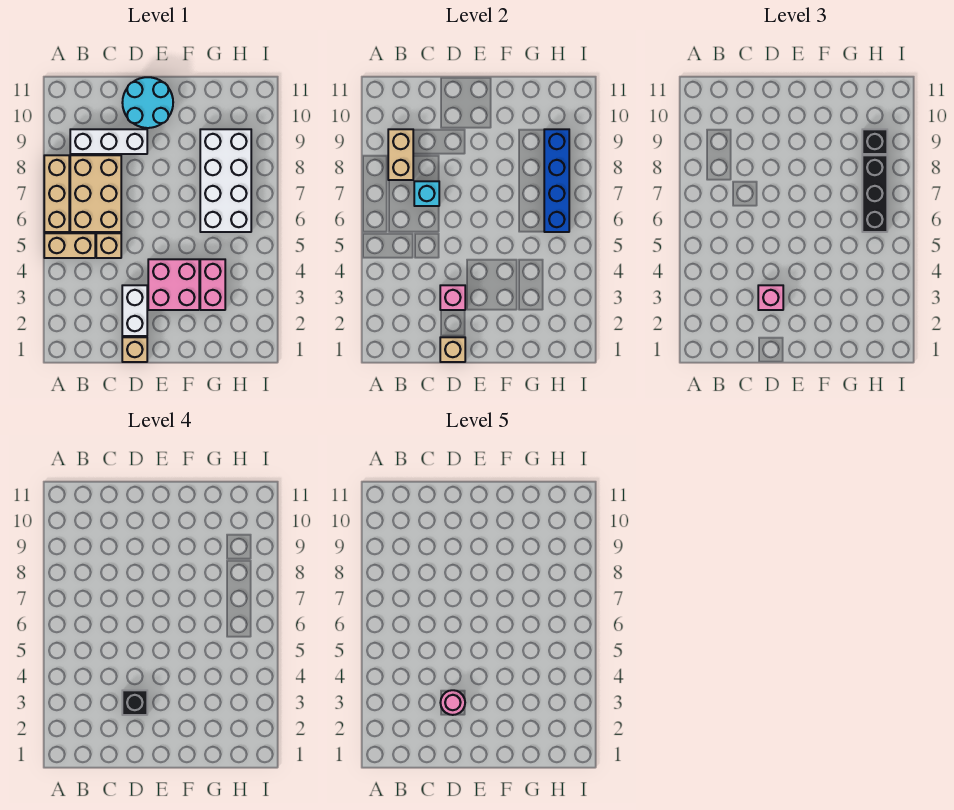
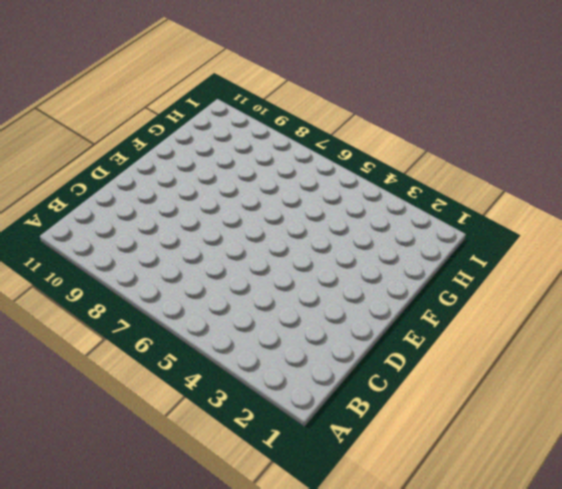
none -> tan 1x2 brick [44,233,95,258]
none -> tan 1x3 brick [44,155,69,232]
none -> tan 2x3 brick [70,155,121,232]

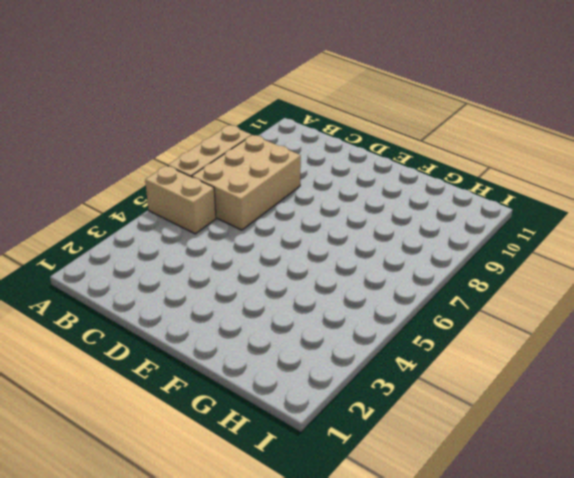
none -> white 1x3 brick [70,129,147,154]
none -> tan 1x1 brick [96,233,121,258]
none -> tan 1x1 brick [122,337,147,362]

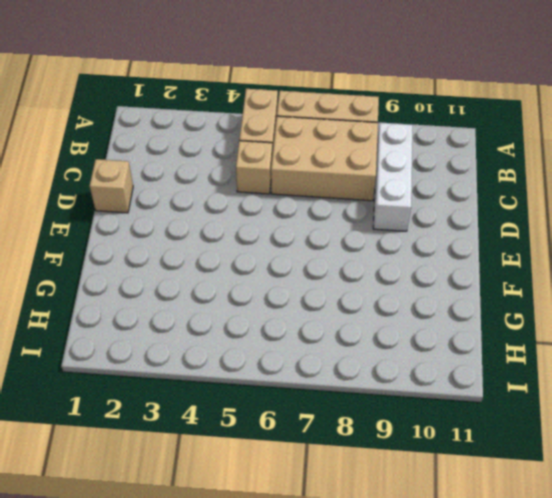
none -> white 1x2 brick [122,285,147,336]
none -> cyan 2x2 round brick [122,77,173,128]
none -> pink 2x2 brick [148,259,199,310]

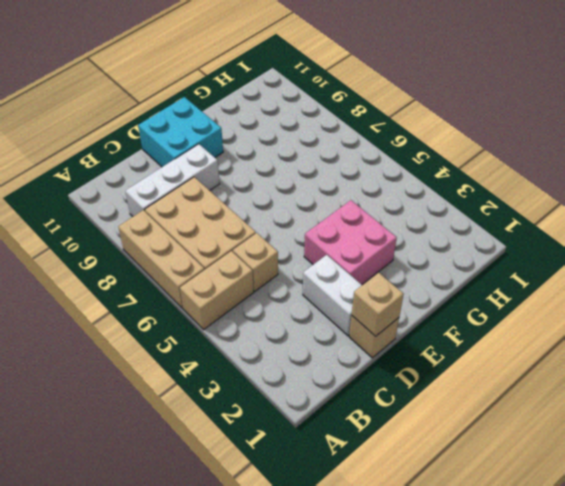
cyan 2x2 brick [138,97,223,167] -> cyan 2x2 round brick [122,77,173,128]
none -> pink 1x2 brick [200,259,225,310]
none -> white 2x4 brick [200,129,251,232]
none -> tan 1x2 brick [388,129,413,180]

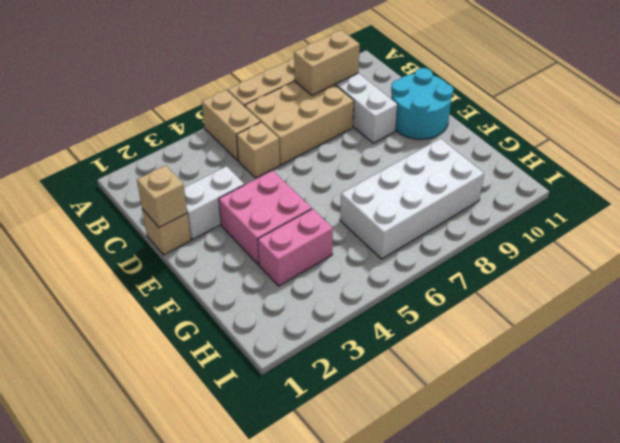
none -> cyan 1x1 brick [414,181,439,206]
none -> pink 1x1 brick [440,285,465,310]
none -> blue 1x4 brick [544,129,569,232]

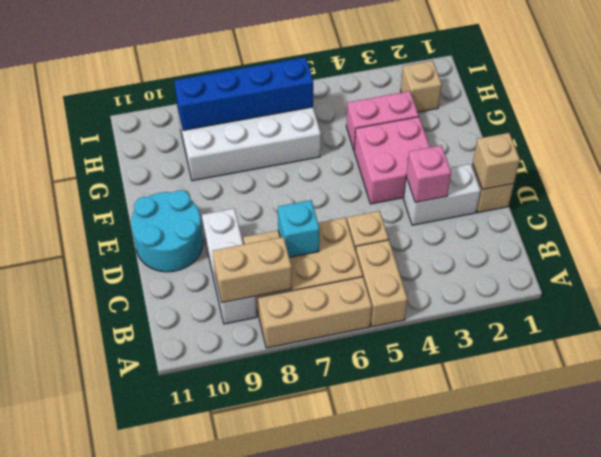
tan 1x1 brick [401,61,442,112] -> none
none -> pink 1x1 brick [758,285,783,310]
none -> black 1x3 brick [862,155,887,232]
none -> black 1x1 brick [862,129,887,154]

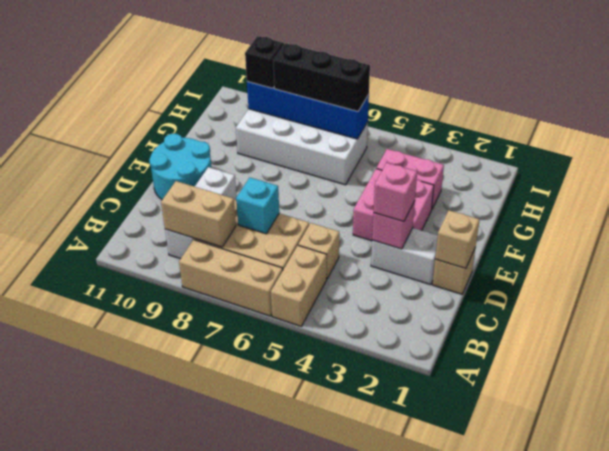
none -> black 1x1 brick [122,690,147,715]
none -> pink 1x1 round brick [440,690,465,715]

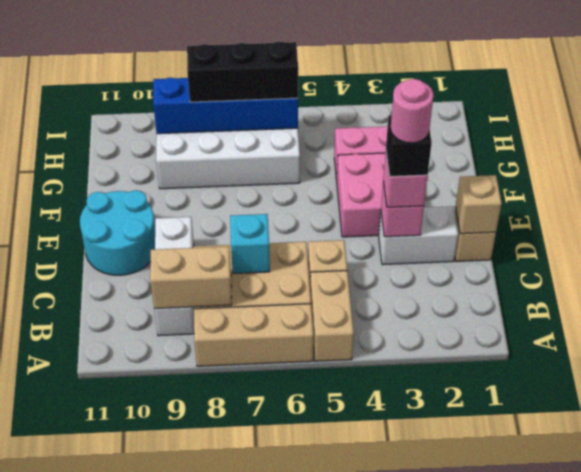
none -> black 1x1 brick [862,129,887,154]

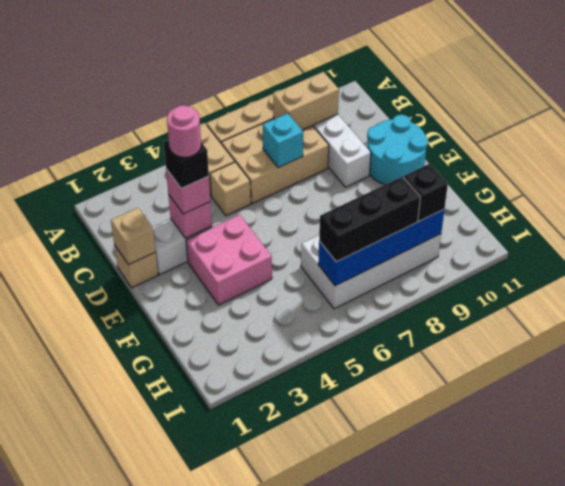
none -> pink 1x2 brick [200,259,225,310]

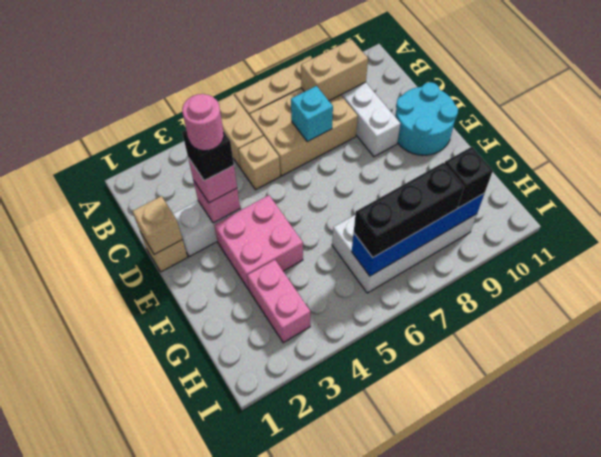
pink 1x2 brick [247,260,310,343] -> pink 1x2 brick turned to [200,259,225,310]

